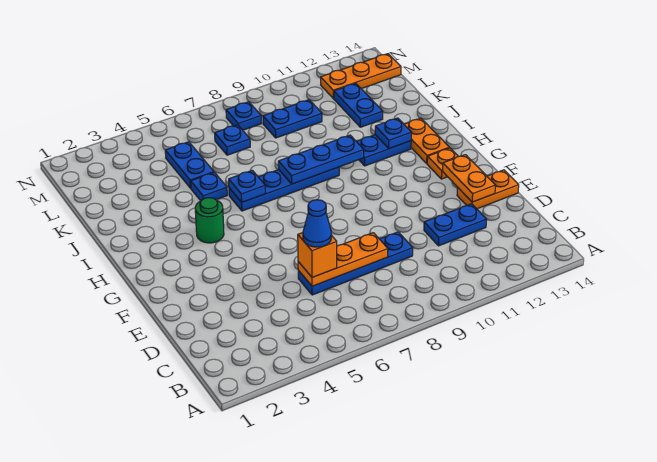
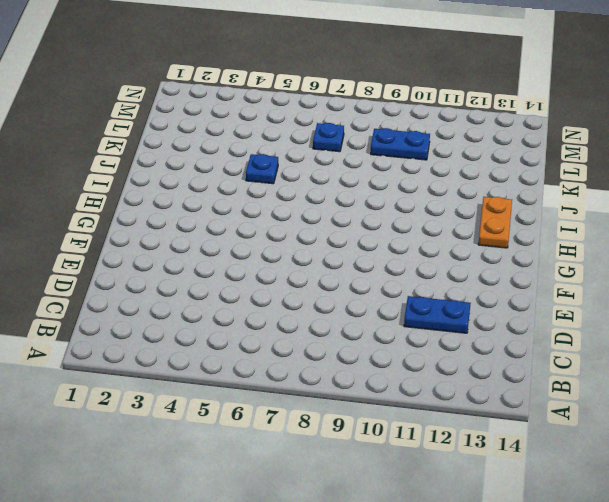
none -> blue 1x4 plate [298,232,413,295]
none -> orange 1x2 plate [457,170,519,209]
none -> orange 1x1 plate [427,148,458,179]

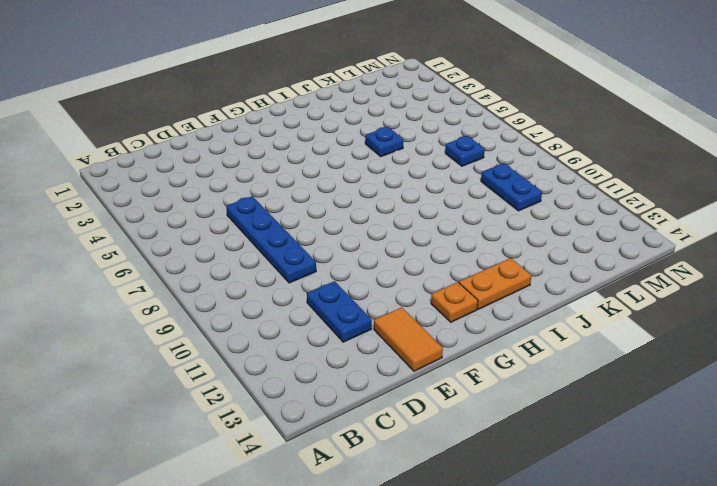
orange 1x2 tile [374,307,443,371] -> orange 1x2 plate [457,170,519,209]
none -> green 1x1 round brick [195,198,224,243]
none -> blue 1x4 plate [229,167,339,211]
none -> blue 1x2 plate [356,135,411,166]

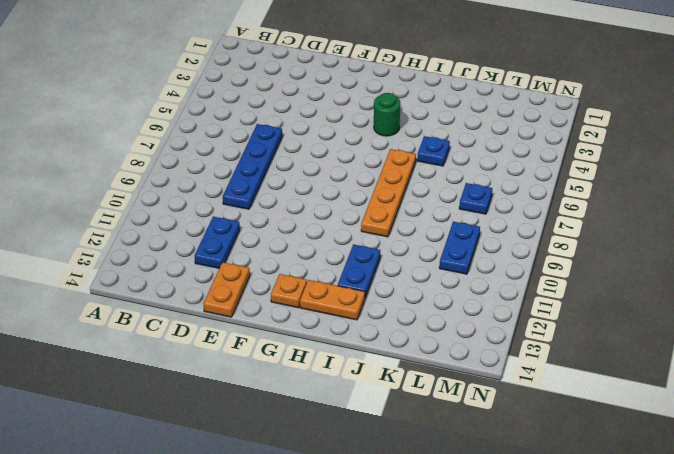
orange 1x4 plate [361,149,416,237] -> blue 1x4 plate [229,167,339,211]
none -> blue 1x2 plate [165,142,214,188]
none -> blue 1x2 plate [334,83,383,127]
none -> blue 1x1 plate [226,102,261,130]

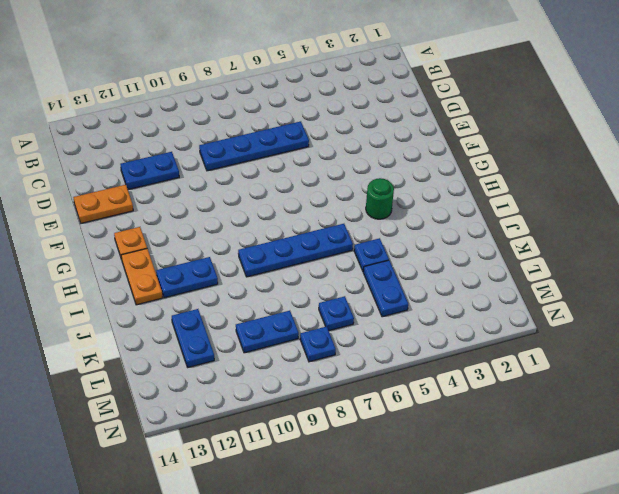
none -> orange 1x3 plate [321,54,401,98]
none -> orange 1x3 plate [298,233,388,286]
none -> orange 1x2 plate [443,155,496,202]

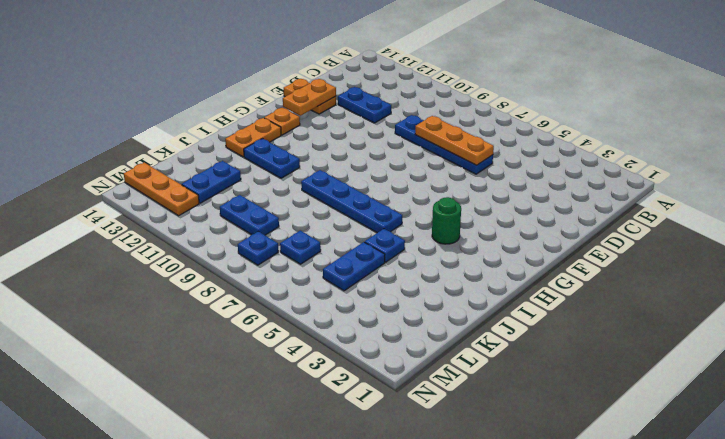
none -> blue 1x1 plate [229,170,266,202]
none -> blue 1x3 plate [278,135,364,184]
none -> blue 1x1 plate [375,118,411,149]

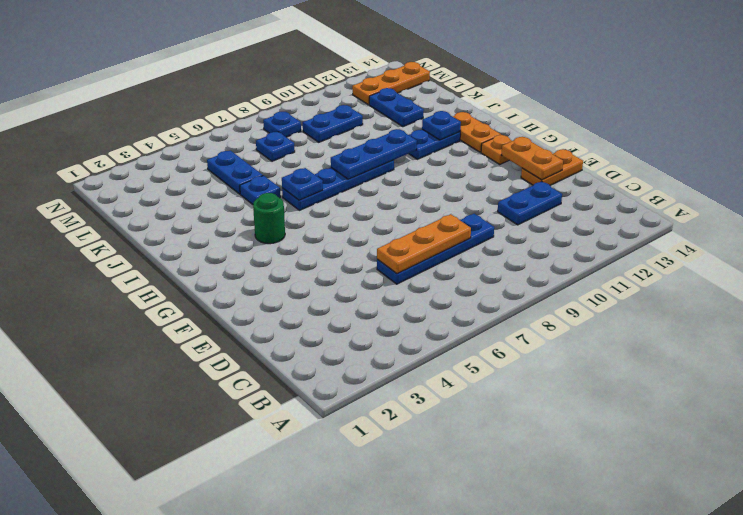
none -> orange 1x1 brick [298,233,337,277]
none -> blue 1x1 cone [303,200,332,247]

